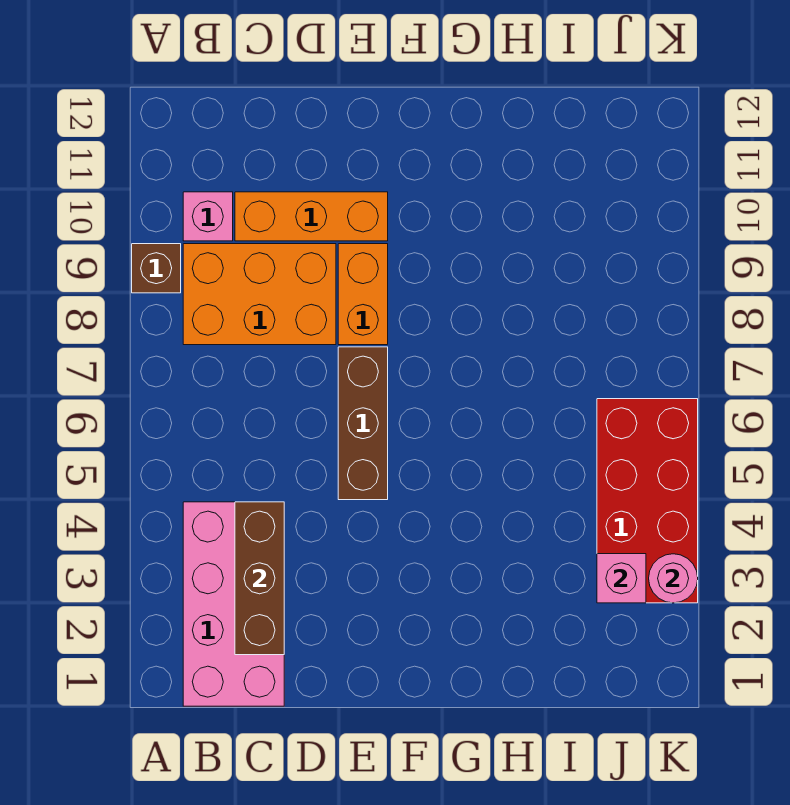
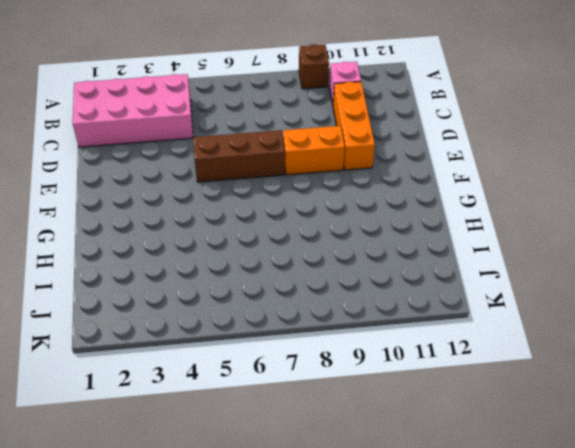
none -> orange 2x3 brick [183,244,336,345]
none -> red 2x4 brick [597,399,698,603]

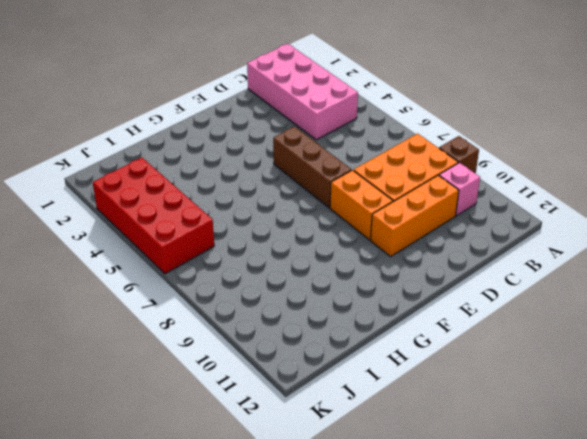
none -> brown 1x3 brick [235,502,284,655]
none -> pink 1x1 brick [597,554,646,603]

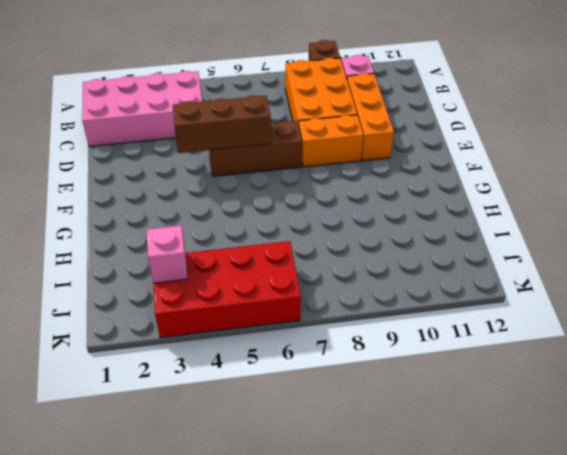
brown 1x3 brick [173,95,271,153] -> brown 1x3 brick moved to [235,502,284,655]
none -> pink 1x1 round brick [649,554,698,603]

